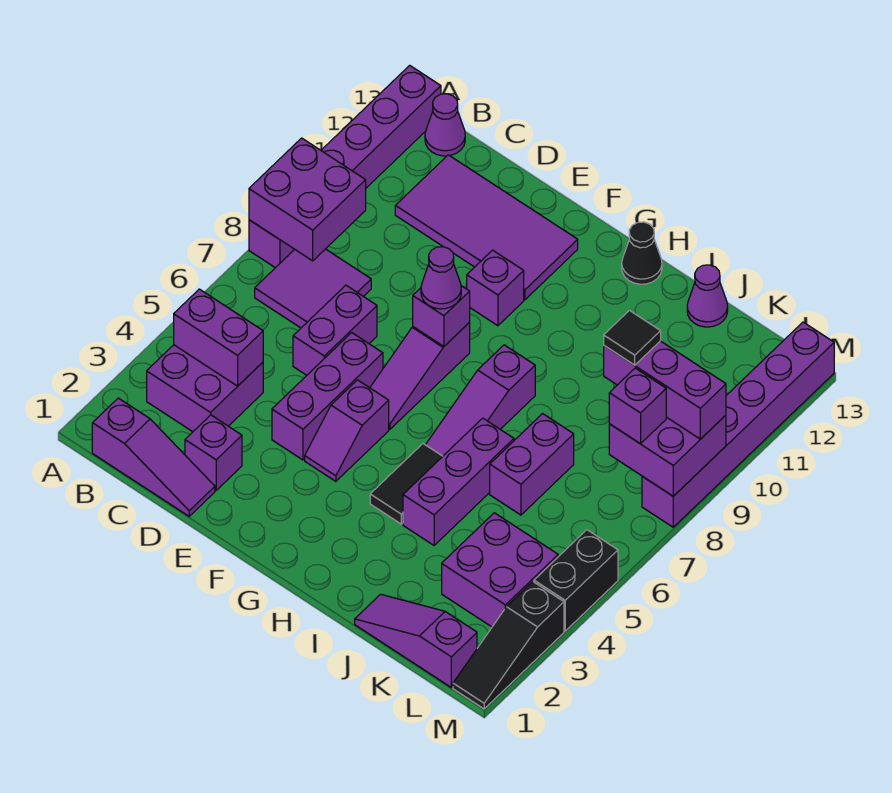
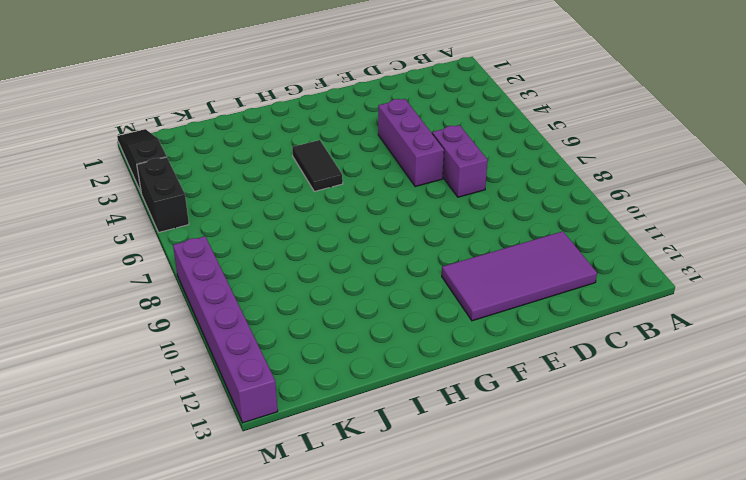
none -> purple 1x6 brick [249,65,441,268]
none -> purple 1x3 slope [92,398,215,516]
none -> purple 2x2 brick [147,345,263,432]
none -> purple 2x2 tile [255,249,371,328]

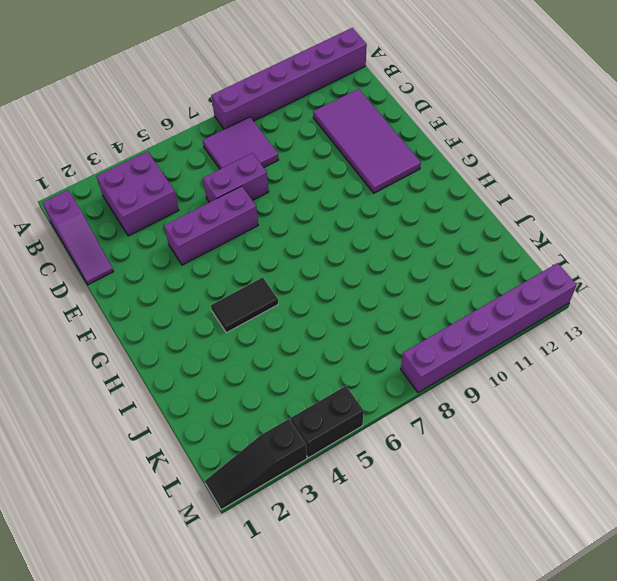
none -> purple 1x1 cone [425,94,465,156]
none -> purple 1x1 brick [185,415,242,490]
none -> purple 1x2 slope [305,380,389,481]
none -> purple 1x3 slope [370,323,470,429]

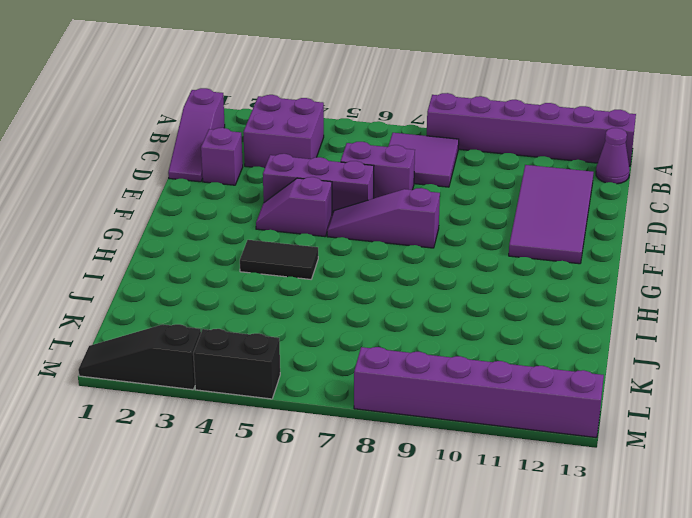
none -> purple 1x1 brick [467,250,524,326]
none -> purple 1x3 slope [426,345,535,456]
none -> black 1x1 cone [622,222,662,284]
none -> purple 1x3 brick [403,418,514,545]

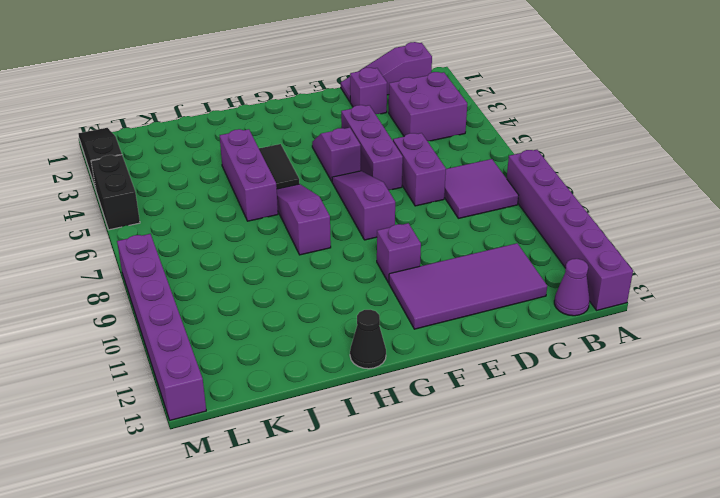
none -> purple 1x3 slope [355,594,477,687]
none -> purple 1x2 brick [490,414,574,515]
none -> purple 1x1 cone [687,265,728,327]
none -> purple 2x2 brick [442,513,558,627]

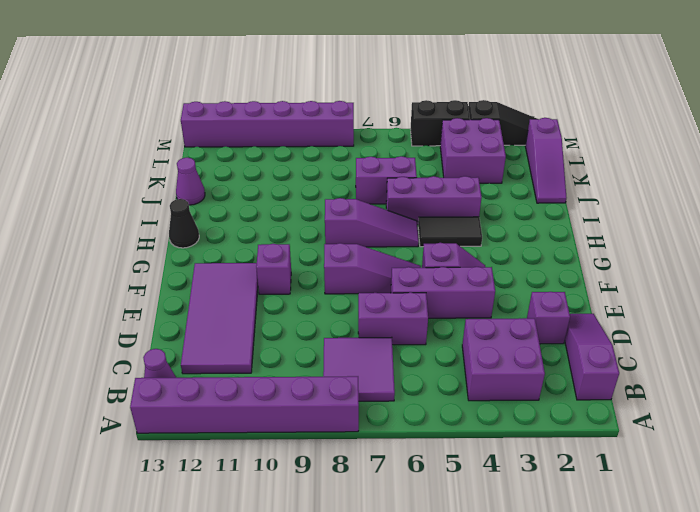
none -> purple 2x2 brick [249,138,366,261]
none -> purple 1x2 brick [174,289,263,386]
none -> purple 1x1 brick [413,286,470,346]
none -> purple 2x2 brick [609,415,726,496]

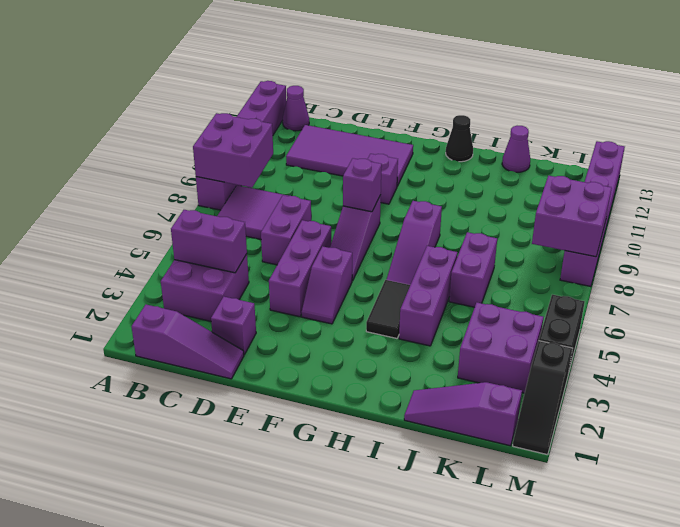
none -> purple 1x1 cone [421,247,461,309]
none -> purple 1x3 brick [604,341,726,439]
none -> purple 1x1 brick [609,368,666,444]
none -> black 1x1 tile [604,310,661,365]

